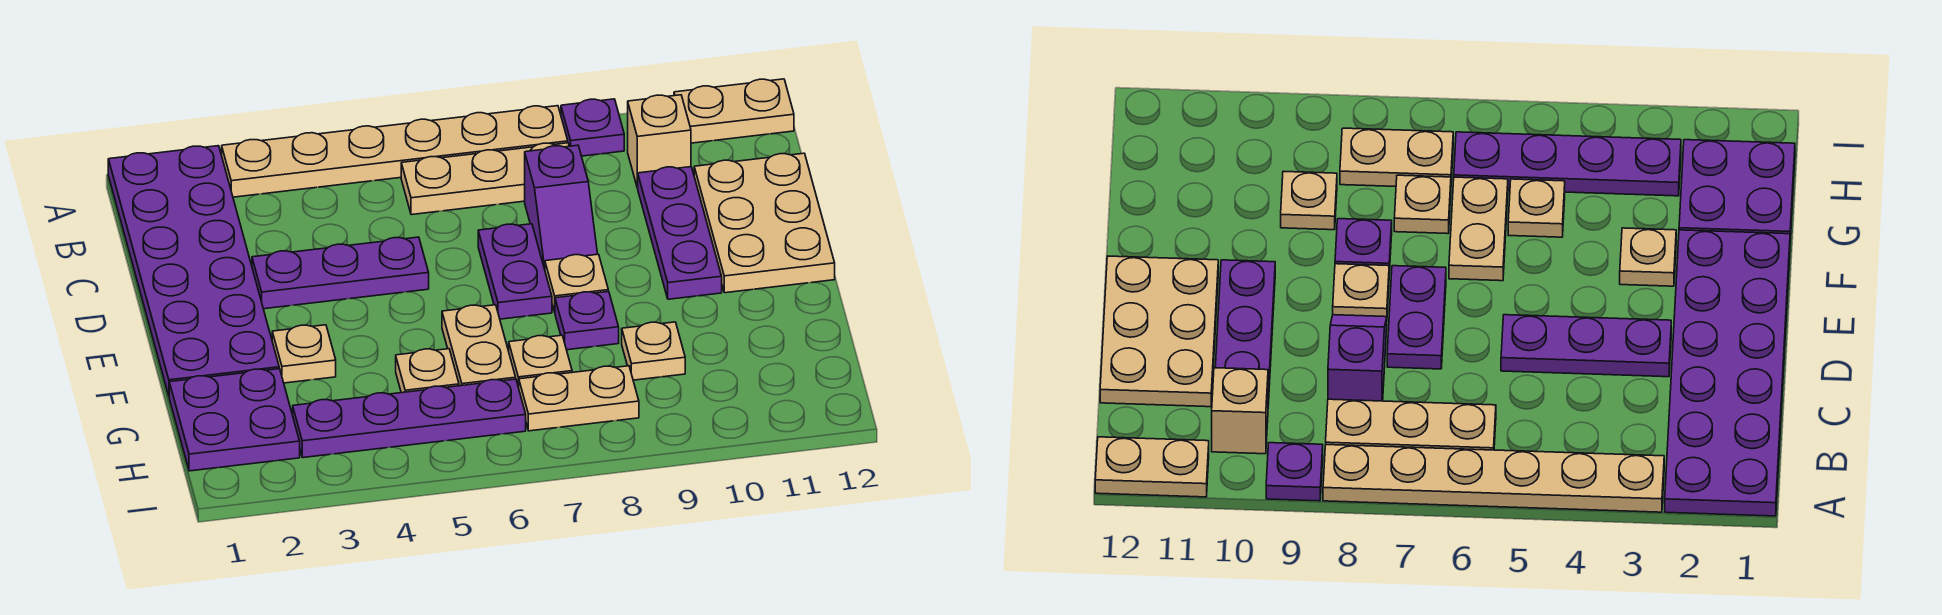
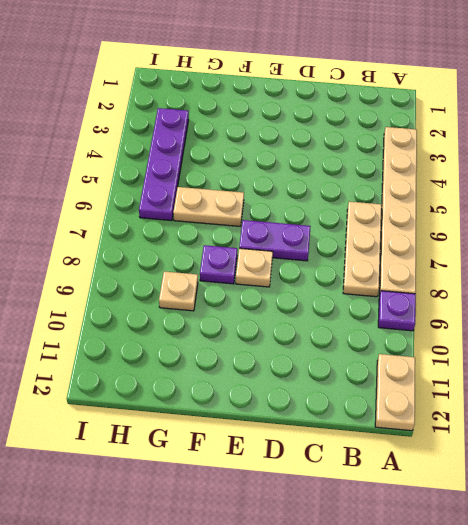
none -> purple 2x6 plate [108,146,279,395]
none -> tan 1x1 brick [628,95,691,188]
none -> purple 1x2 slope [525,145,597,269]

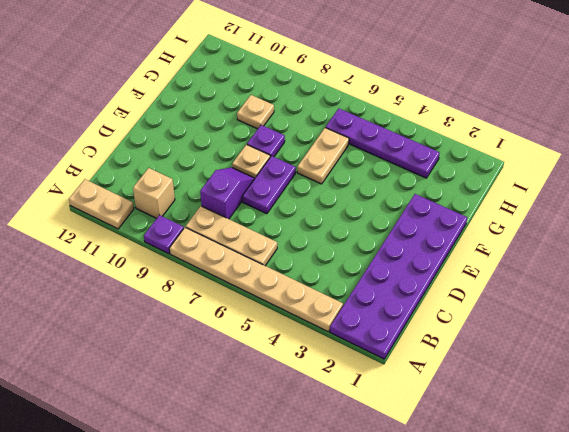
none -> purple 1x3 plate [638,167,722,299]
none -> tan 2x3 plate [694,153,835,293]
none -> purple 1x3 plate [252,237,429,309]

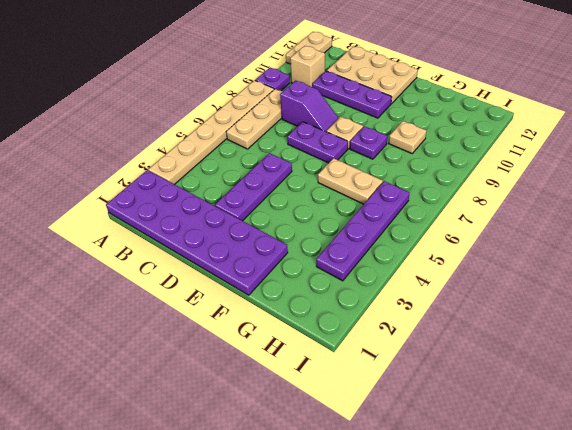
none -> tan 1x1 plate [272,325,336,383]
none -> purple 2x2 plate [169,369,300,471]
none -> tan 1x1 plate [396,349,459,393]

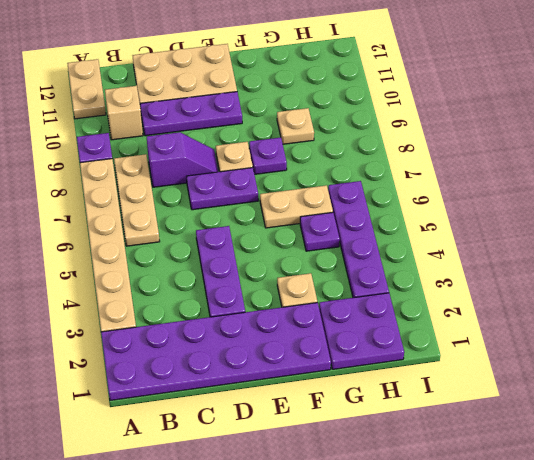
purple 1x1 plate [300,212,340,251] -> tan 1x1 plate [396,349,459,393]
none -> tan 1x1 plate [509,335,572,388]
none -> tan 1x2 plate [519,366,639,431]

